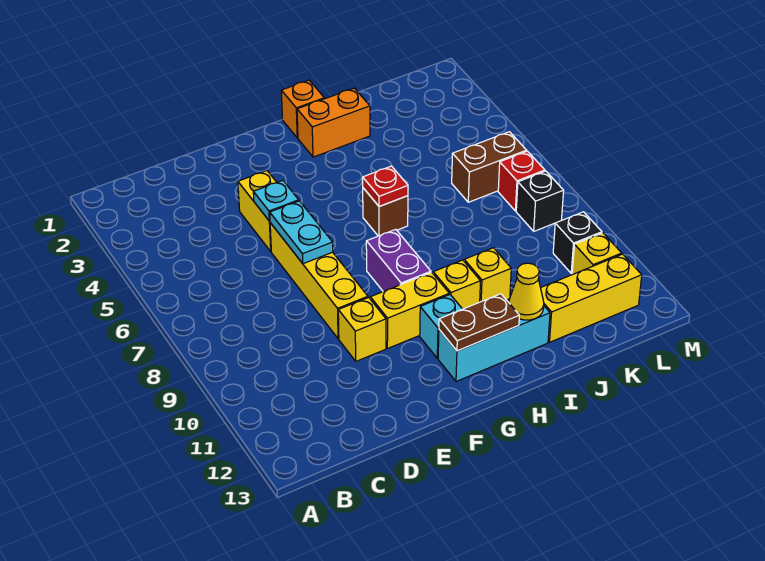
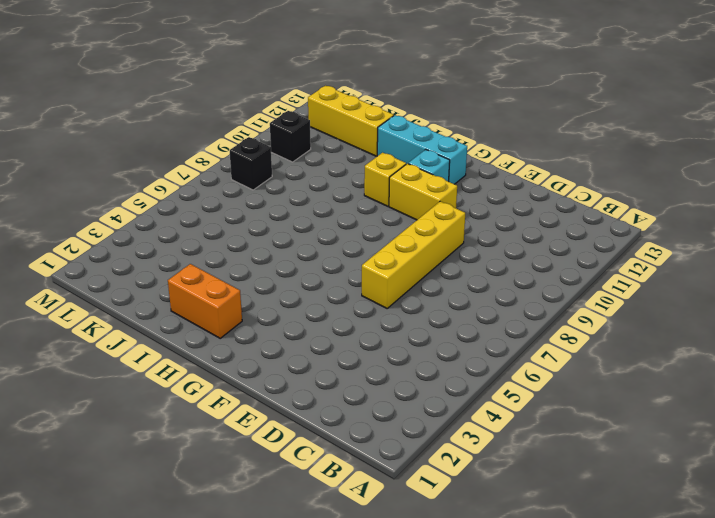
none -> yellow 1x2 brick [238,171,277,251]
none -> yellow 1x1 brick [338,298,386,361]
none -> purple 1x2 brick [366,229,431,292]

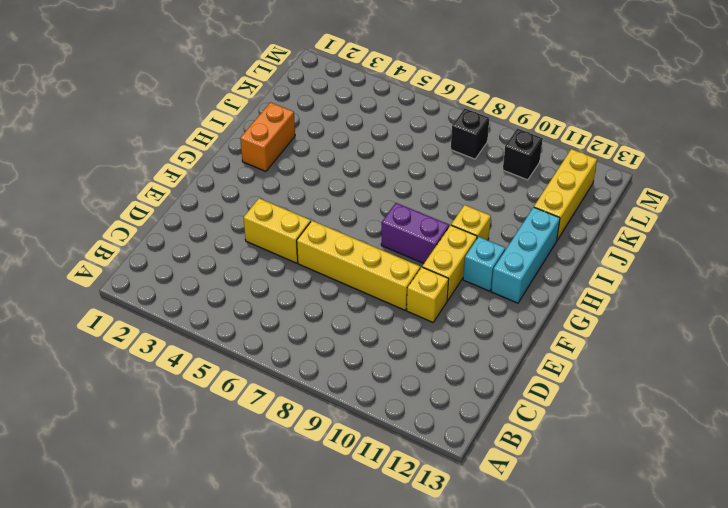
none -> orange 1x1 brick [281,80,324,138]
none -> brown 1x1 brick [363,188,408,236]
none -> yellow 1x1 brick [464,248,511,302]

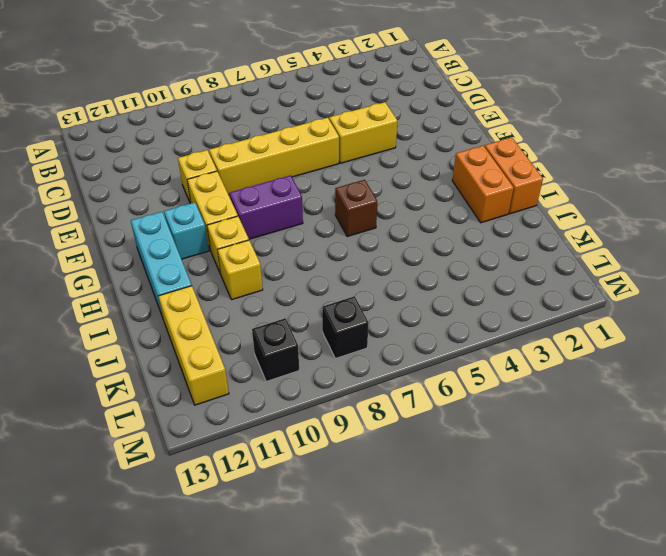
orange 1x2 brick [485,137,543,214] -> orange 1x1 brick [281,80,324,138]
none -> brown 1x2 brick [452,132,527,202]
none -> red 1x1 brick [498,151,545,211]
none -> yellow 1x1 brick [572,233,622,275]

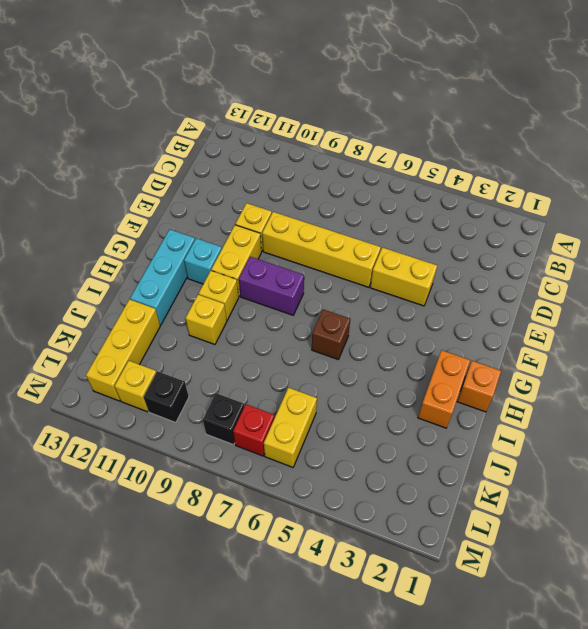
yellow 1x2 brick [264,388,317,467] -> brown 1x2 brick [452,132,527,202]
none -> cyan 1x1 plate [253,180,299,221]
none -> cyan 1x2 plate [270,201,333,264]
none -> brown 1x2 plate [439,294,519,351]

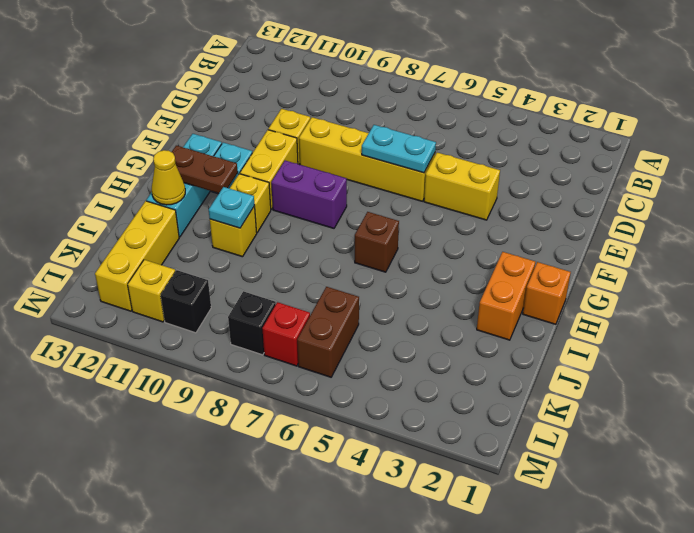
brown 1x2 plate [172,146,238,193] -> brown 1x2 plate turned to [439,294,519,351]
cyan 1x1 plate [209,187,255,228] -> cyan 1x1 plate moved to [253,180,299,221]
none -> red 1x1 plate [363,166,408,207]

